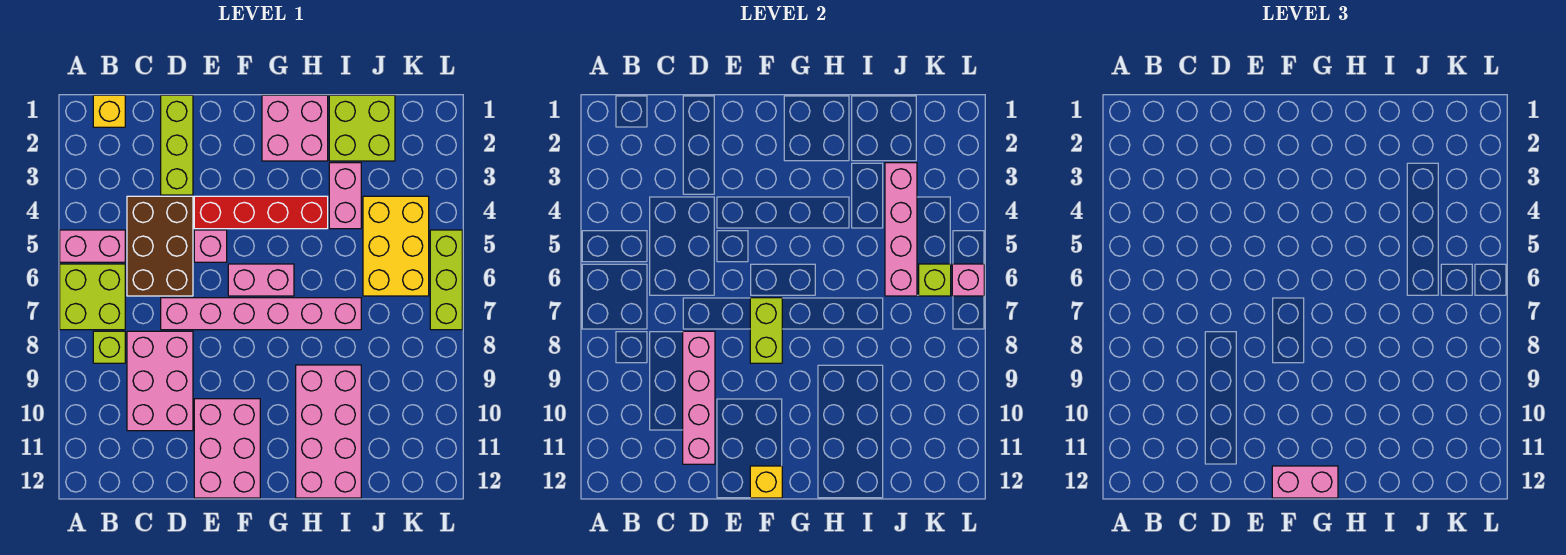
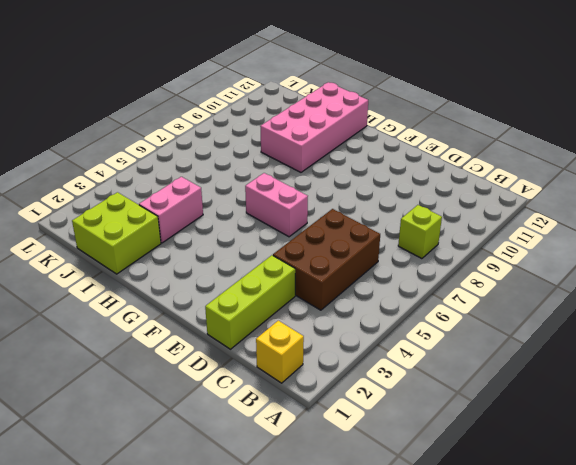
none -> pink 1x2 brick [60,230,125,262]
none -> lime 2x2 brick [60,264,125,330]
none -> pink 2x3 brick [127,331,193,431]

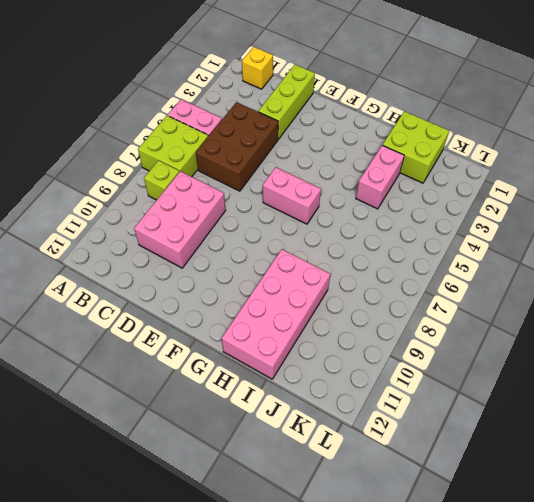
none -> pink 1x6 brick [161,298,361,330]
none -> red 1x4 brick [194,196,328,229]
none -> pink 1x1 brick [194,230,227,262]

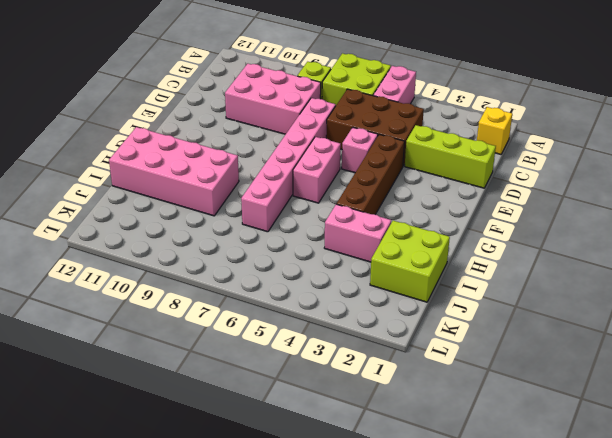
brown 1x4 brick [337,134,405,214] -> red 1x4 brick [194,196,328,229]
none -> pink 2x3 brick [194,399,260,498]
none -> pink 2x2 brick [262,95,328,161]
none -> yellow 2x3 brick [363,196,429,296]

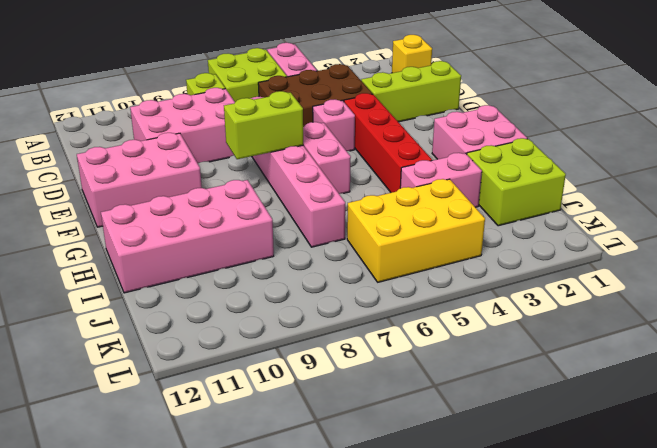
none -> lime 1x3 brick [430,230,462,330]
none -> pink 1x4 brick [683,331,715,464]
none -> yellow 1x1 brick [750,466,782,498]

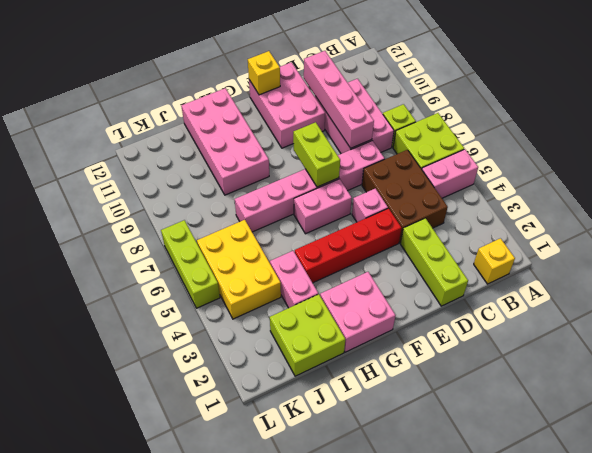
none -> pink 1x4 brick [885,163,917,296]
none -> lime 1x1 brick [919,264,951,296]
none -> pink 1x1 brick [952,264,984,296]

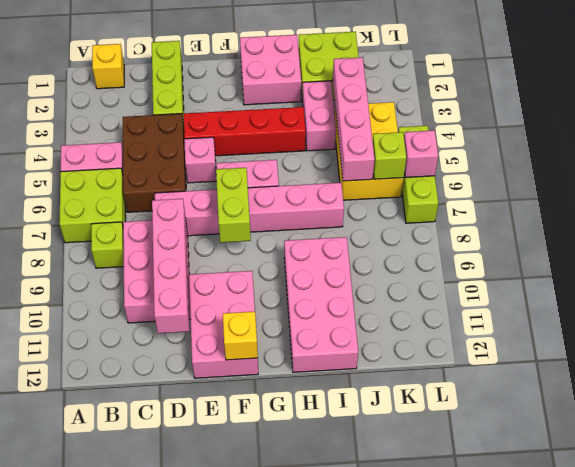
none -> pink 1x2 brick [1272,466,1338,498]

